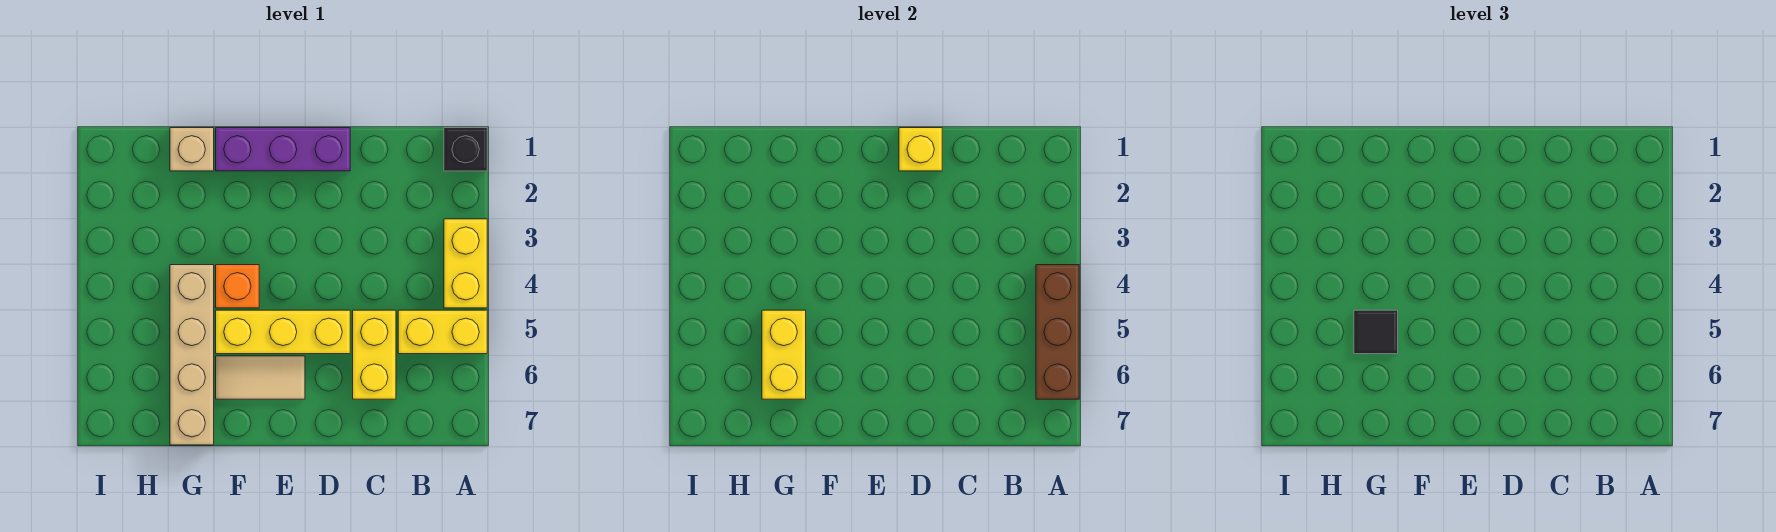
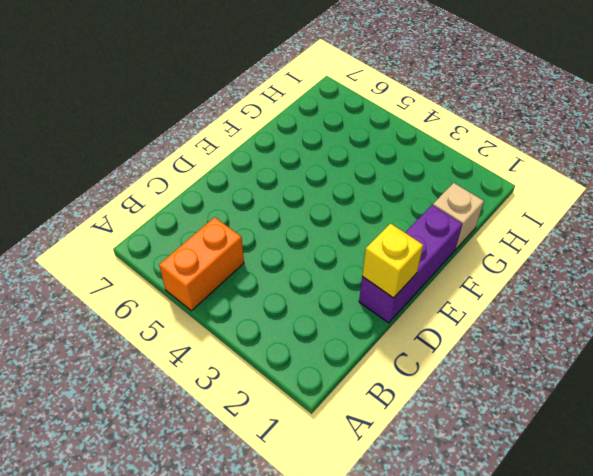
orange 1x2 brick [159,217,244,311] -> yellow 1x2 brick [398,310,487,354]
none -> black 1x1 brick [444,128,487,171]
none -> yellow 1x2 brick [444,219,487,308]
none -> yellow 1x2 brick [353,310,396,399]

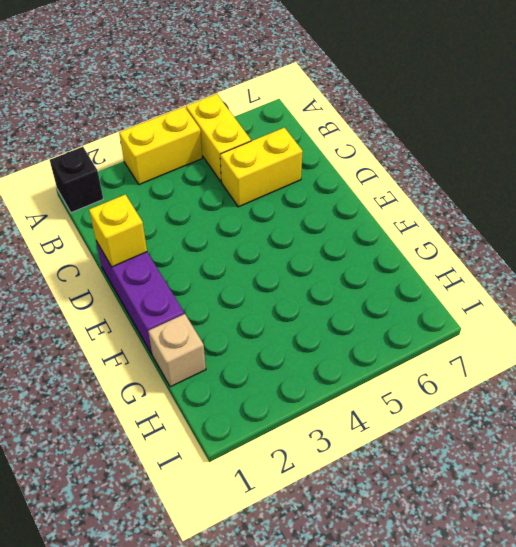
none -> yellow 1x3 brick [216,310,350,354]
none -> tan 1x2 tile [216,356,305,399]
none -> orange 1x1 brick [216,265,259,308]

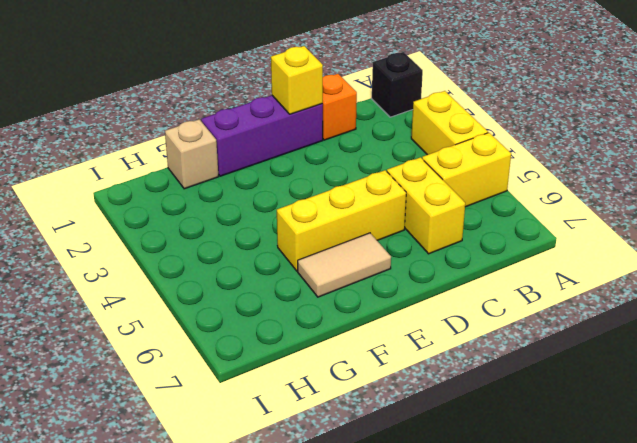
orange 1x1 brick [322,74,357,140] -> orange 1x1 brick moved to [216,265,259,308]
none -> tan 1x4 brick [170,265,214,445]
none -> brown 1x3 brick [1036,265,1079,399]
none -> yellow 1x2 brick [762,310,806,399]

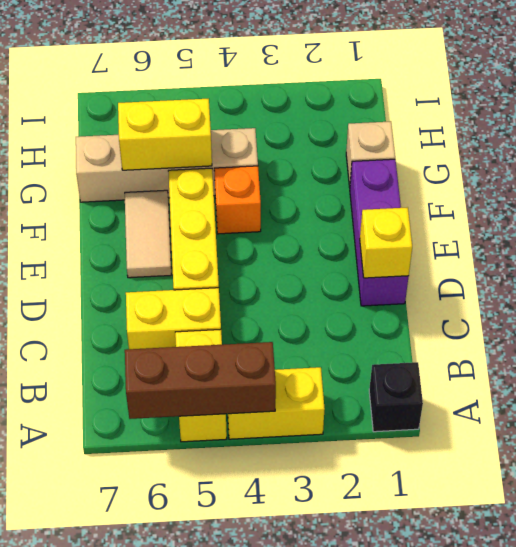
none -> black 1x1 tile [1354,310,1398,354]

